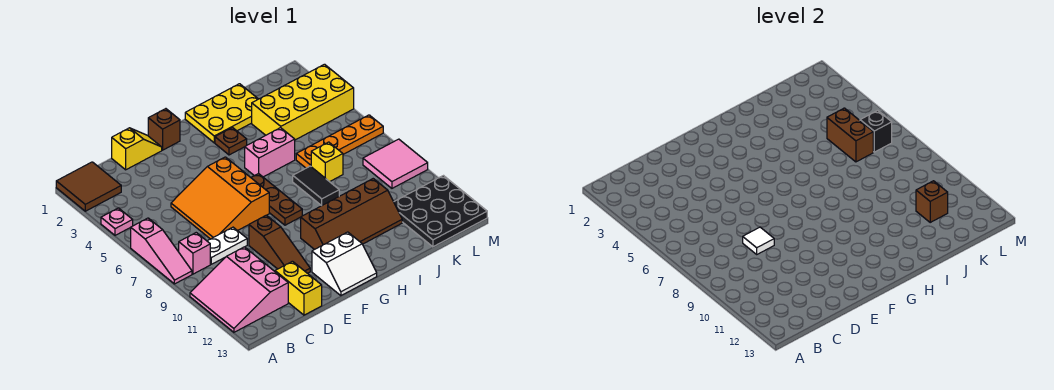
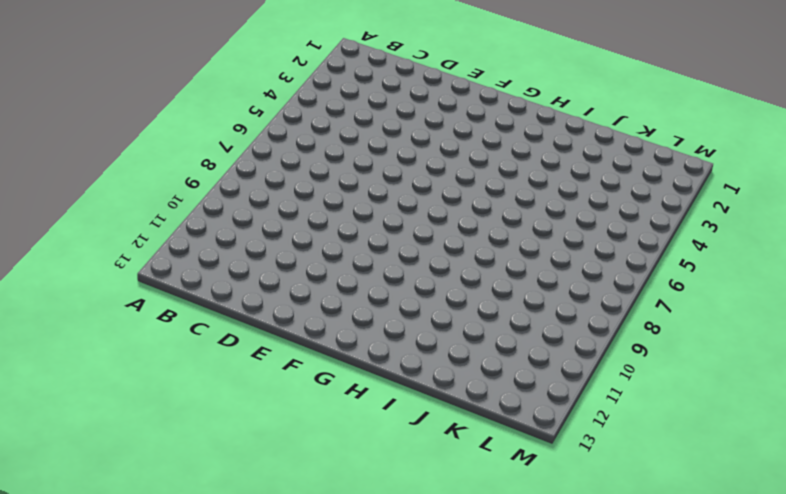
none -> brown 2x2 tile [56,162,121,211]
none -> pink 1x1 plate [101,208,133,235]
none -> pink 1x3 slope [131,218,192,284]

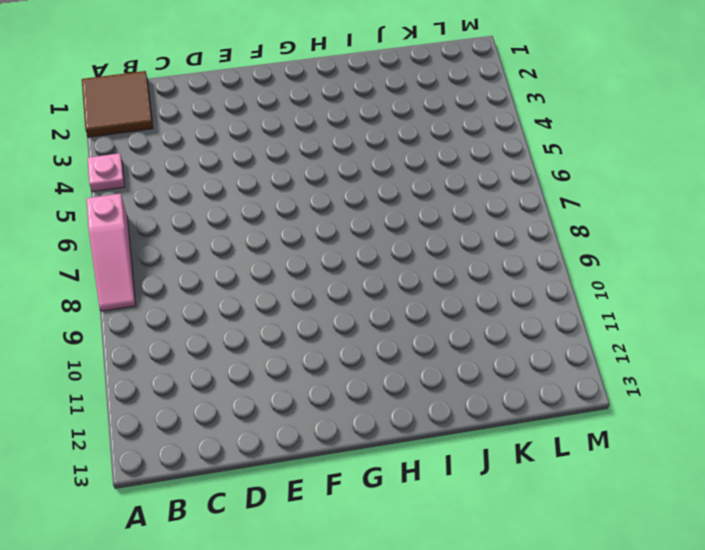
none -> pink 3x3 slope [190,247,288,332]
none -> pink 1x1 brick [179,233,210,274]
none -> white 1x2 plate [207,227,247,264]

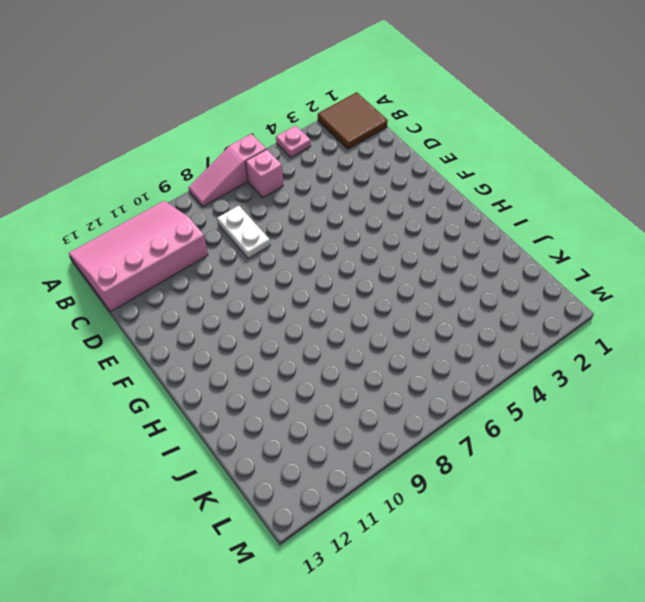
pink 3x4 slope [69,201,208,312] -> pink 3x3 slope [190,247,288,332]
pink 1x1 brick [246,149,283,198] -> pink 1x1 brick moved to [179,233,210,274]
none -> yellow 1x2 slope [112,128,162,170]
none -> orange 3x3 slope [171,157,269,239]
none -> yellow 1x2 brick [275,261,322,315]

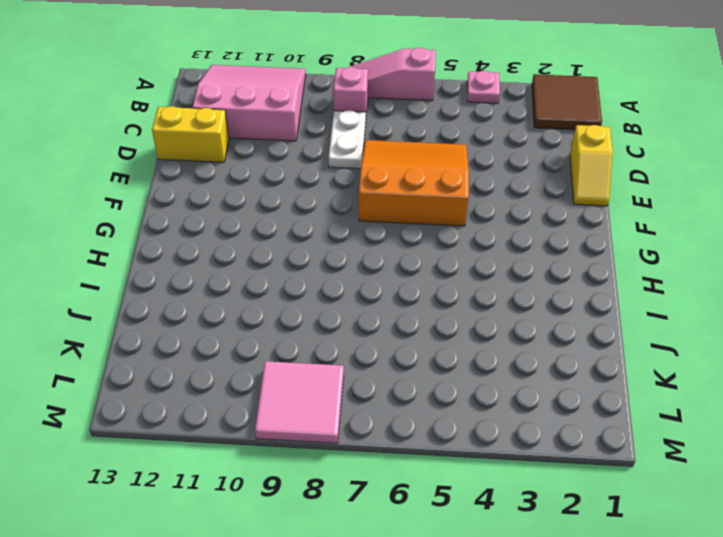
none -> brown 1x3 slope [249,215,310,273]
none -> brown 1x1 brick [148,109,180,150]
none -> white 2x2 slope [312,232,377,296]

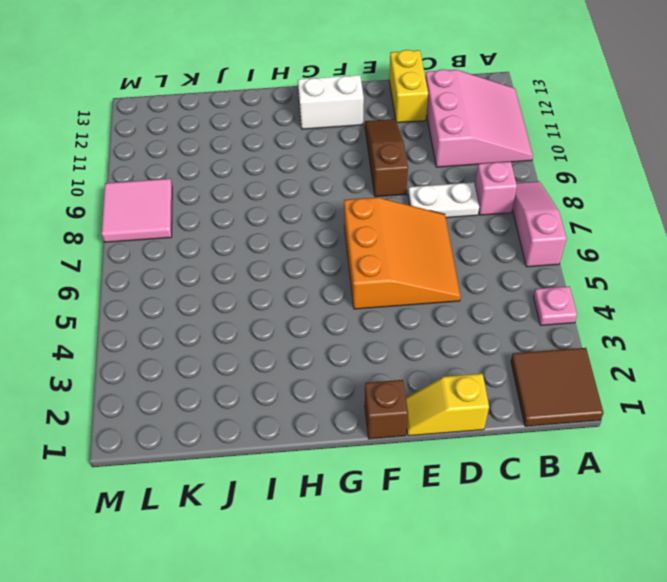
none -> brown 1x3 plate [251,174,302,225]
none -> brown 2x4 slope [301,179,402,250]
none -> yellow 2x3 plate [185,84,258,143]

